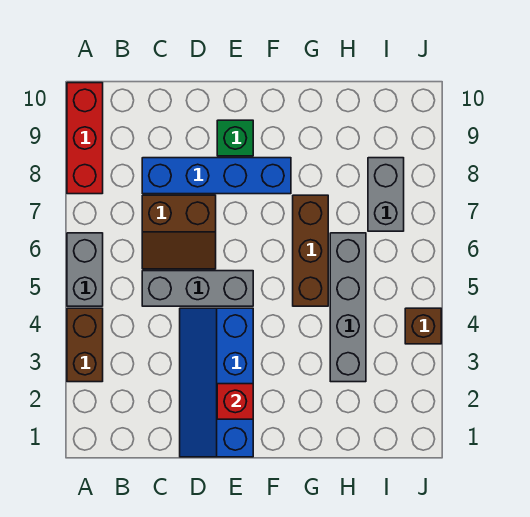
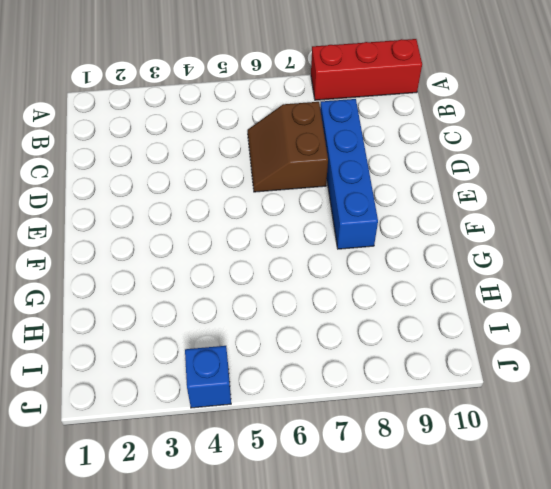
blue 1x1 brick [185,346,231,408] -> brown 1x1 brick [405,308,441,344]
none -> brown 1x2 brick [67,308,103,382]
none -> grey 1x2 brick [67,233,103,306]
none -> grey 1x3 brick [142,271,253,306]

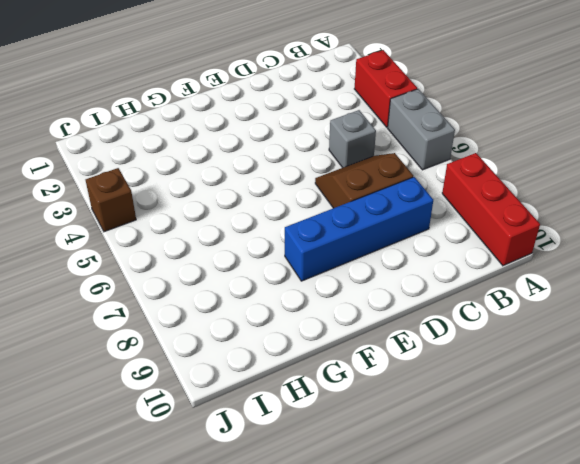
red 1x2 brick [354,50,417,127] -> brown 1x2 brick [67,308,103,382]
grey 1x1 brick [329,110,376,168] -> grey 1x3 brick [142,271,253,306]
none -> blue 2x4 slope [180,308,253,457]
none -> green 1x1 brick [217,120,253,156]
none -> brown 1x3 brick [293,195,328,306]

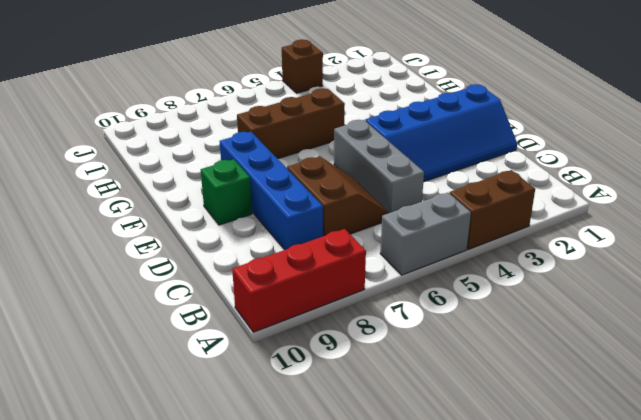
none -> grey 1x4 brick [330,233,366,382]
none -> grey 1x2 brick [368,158,404,231]
none -> red 1x1 brick [217,384,253,419]

